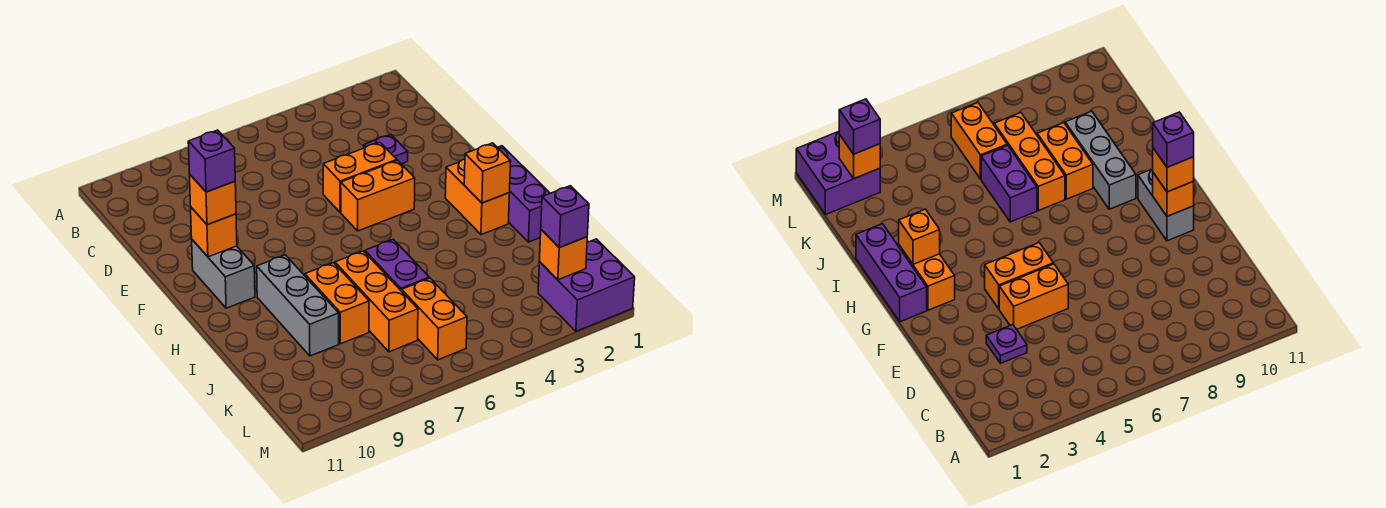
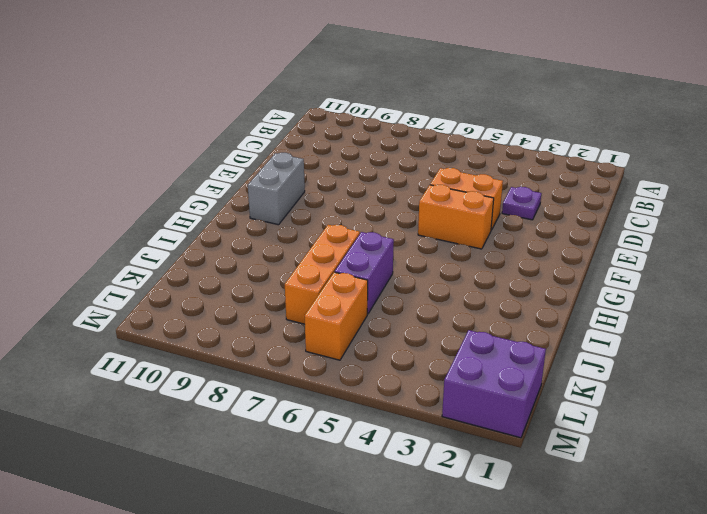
none -> purple 1x3 brick [498,146,550,242]
none -> orange 1x2 brick [445,159,509,235]
none -> grey 1x3 brick [257,255,339,356]

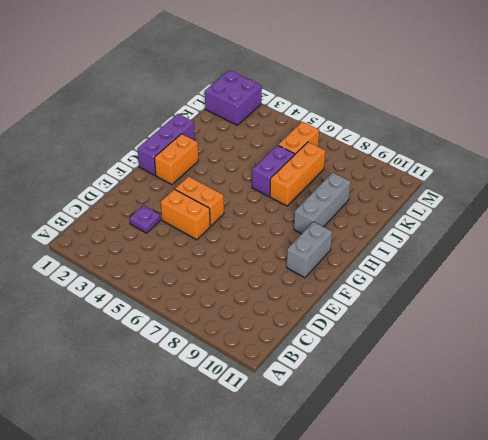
none -> orange 1x2 brick [305,263,369,344]
none -> orange 1x1 brick [191,208,237,257]
none -> orange 1x1 brick [464,143,511,203]

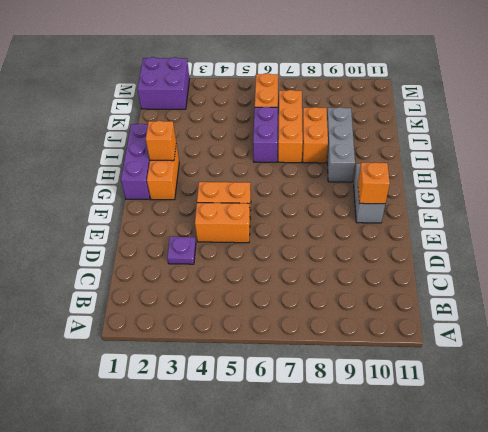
none -> orange 1x1 brick [539,230,587,280]
none -> orange 1x1 brick [189,174,236,225]
none -> purple 1x1 brick [541,186,589,248]

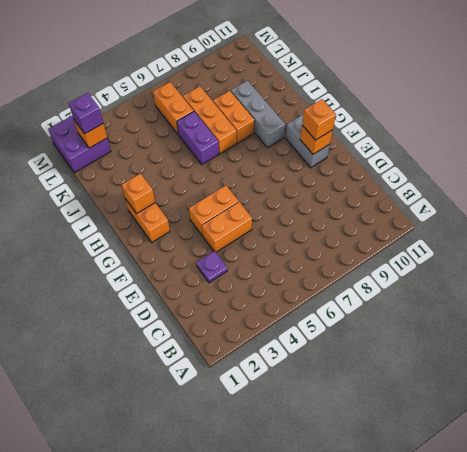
none -> purple 1x3 brick [498,146,550,242]
none -> purple 1x1 brick [188,130,235,192]

